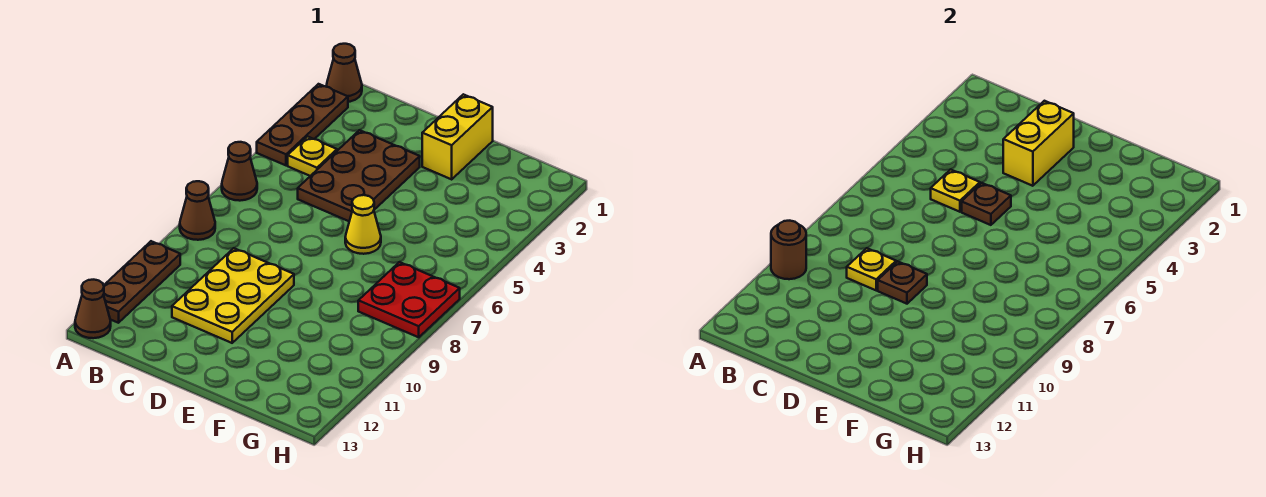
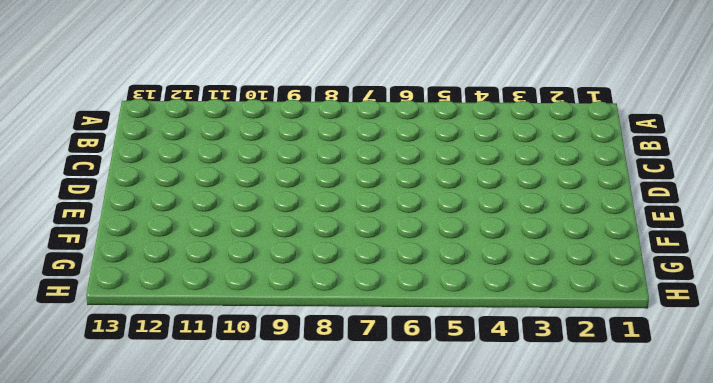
none -> brown 1x1 cone [326,44,362,102]
none -> brown 1x3 plate [257,84,348,165]
none -> brown 1x1 cone [222,142,257,201]

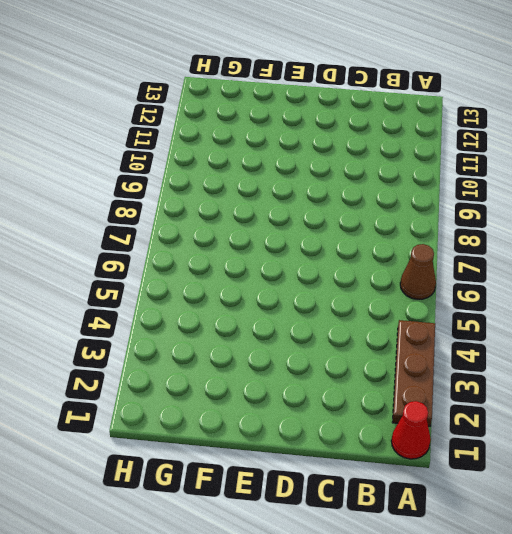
red 1x1 cone [391,401,431,459] -> brown 1x1 cone [326,44,362,102]
none -> brown 1x1 cone [180,181,215,240]
none -> brown 1x3 plate [103,241,180,323]
none -> brown 1x1 cone [75,280,111,338]

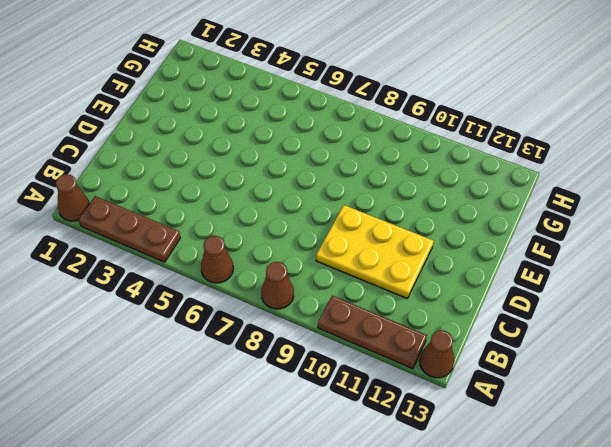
none -> yellow 1x1 plate [288,137,337,176]
none -> brown 2x3 plate [298,130,420,221]
none -> yellow 1x2 brick [422,94,493,179]

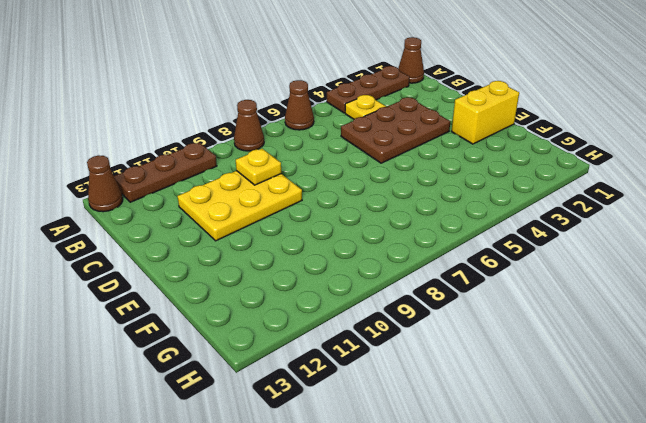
none -> yellow 1x1 cone [345,195,381,254]
none -> red 2x2 plate [358,262,460,337]
none -> brown 1x1 round brick [771,221,806,279]

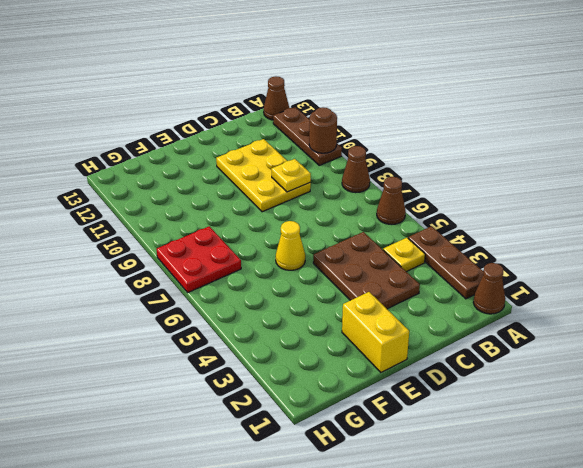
none -> yellow 1x1 plate [931,169,980,212]
none -> yellow 1x2 brick [1003,101,1074,186]
none -> brown 1x1 plate [962,183,1011,225]

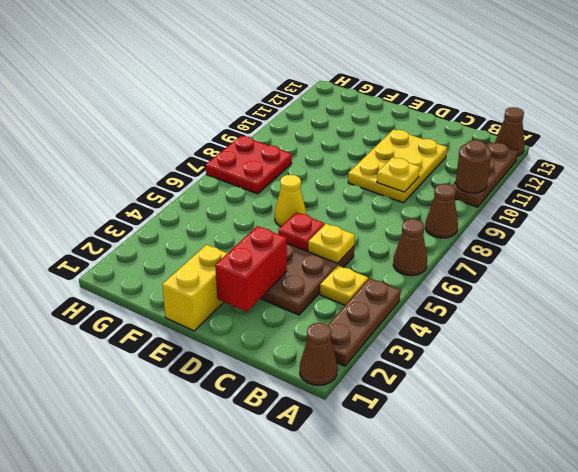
red 1x2 brick [215,226,287,312] -> yellow 1x2 brick [1003,101,1074,186]
red 1x1 plate [278,212,324,251] -> brown 1x1 plate [962,183,1011,225]
none -> brown 1x1 plate [878,261,927,304]

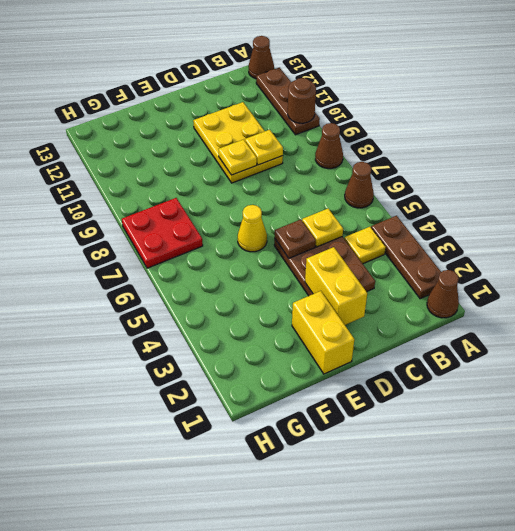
yellow 1x1 plate [218,140,257,175] -> brown 1x1 plate [878,261,927,304]

